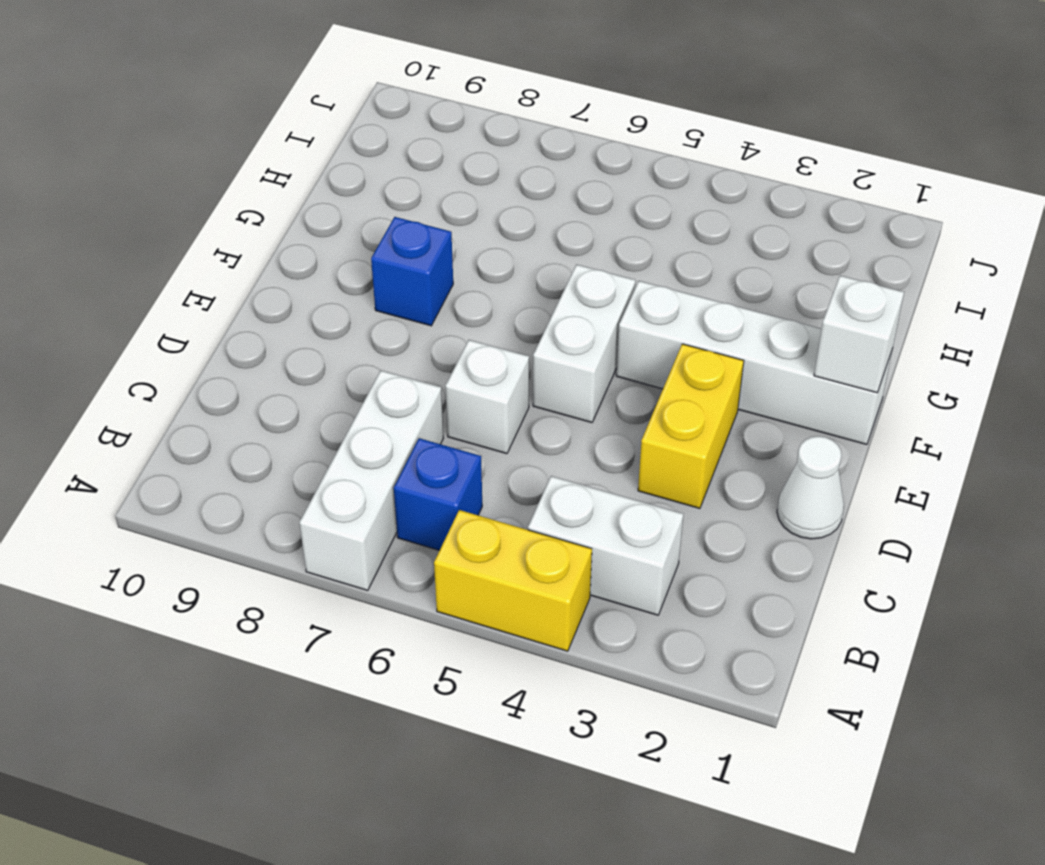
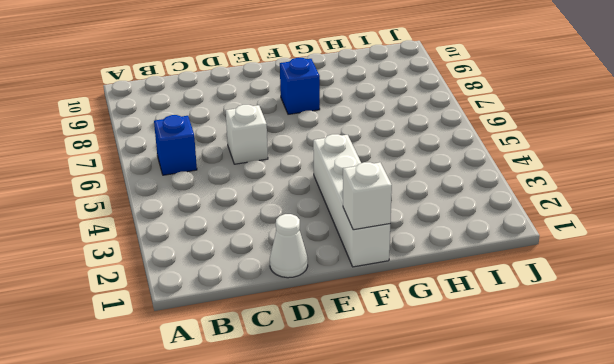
none -> yellow 1x2 brick [434,510,592,651]
none -> white 1x3 brick [299,370,443,591]

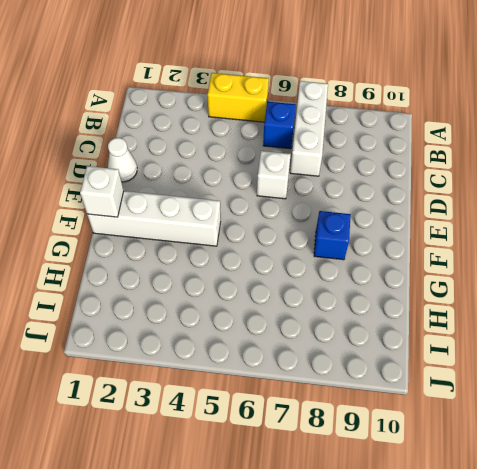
none -> white 1x2 brick [528,476,683,615]
none -> yellow 1x2 brick [638,344,744,508]

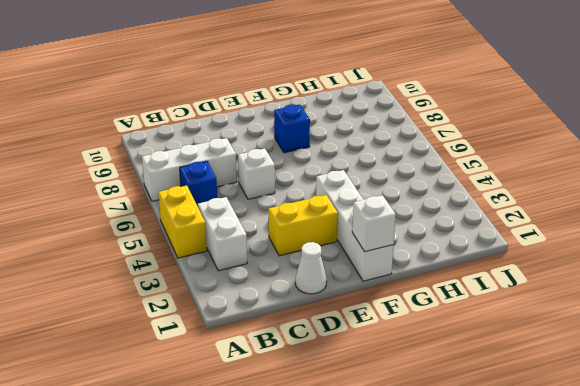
none -> white 1x2 brick [533,264,636,423]

